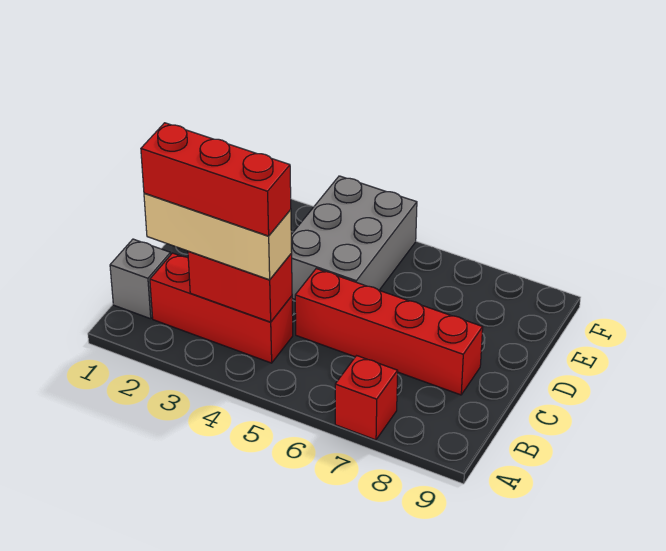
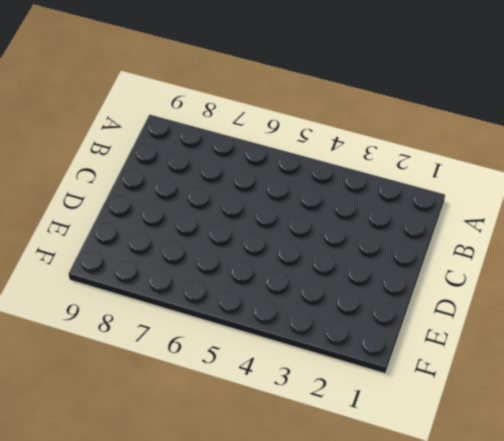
none -> red 1x1 brick [335,356,398,440]
none -> grey 1x1 brick [110,239,171,319]

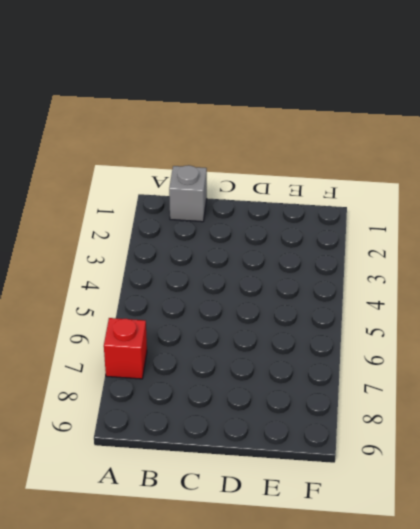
none -> red 1x3 brick [150,253,293,363]
none -> red 1x4 brick [295,269,483,395]

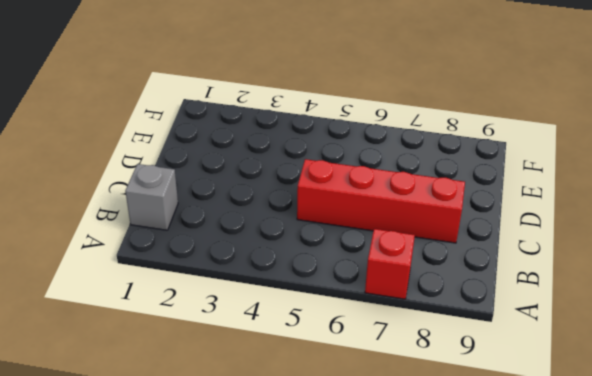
none -> red 1x3 brick [150,253,293,363]
none -> grey 2x3 brick [291,176,417,299]

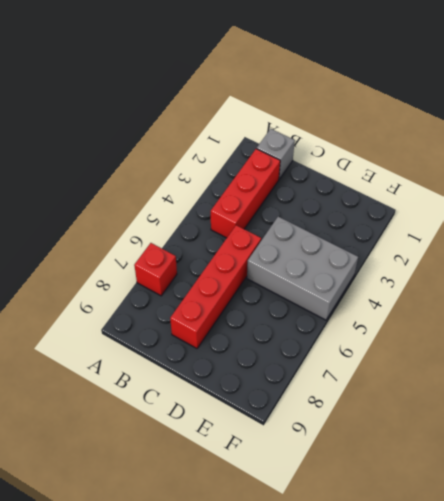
none -> red 1x2 brick [188,251,292,322]
none -> tan 1x3 brick [144,193,292,280]

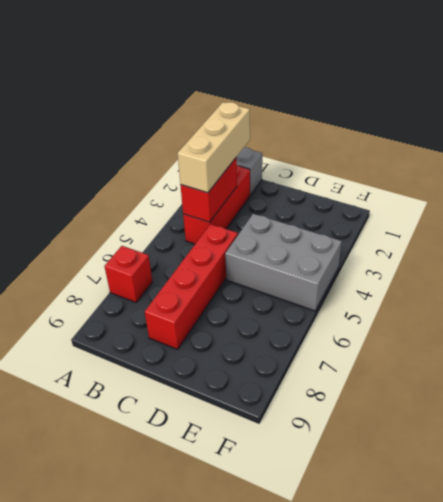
none -> red 1x3 brick [141,123,291,236]

